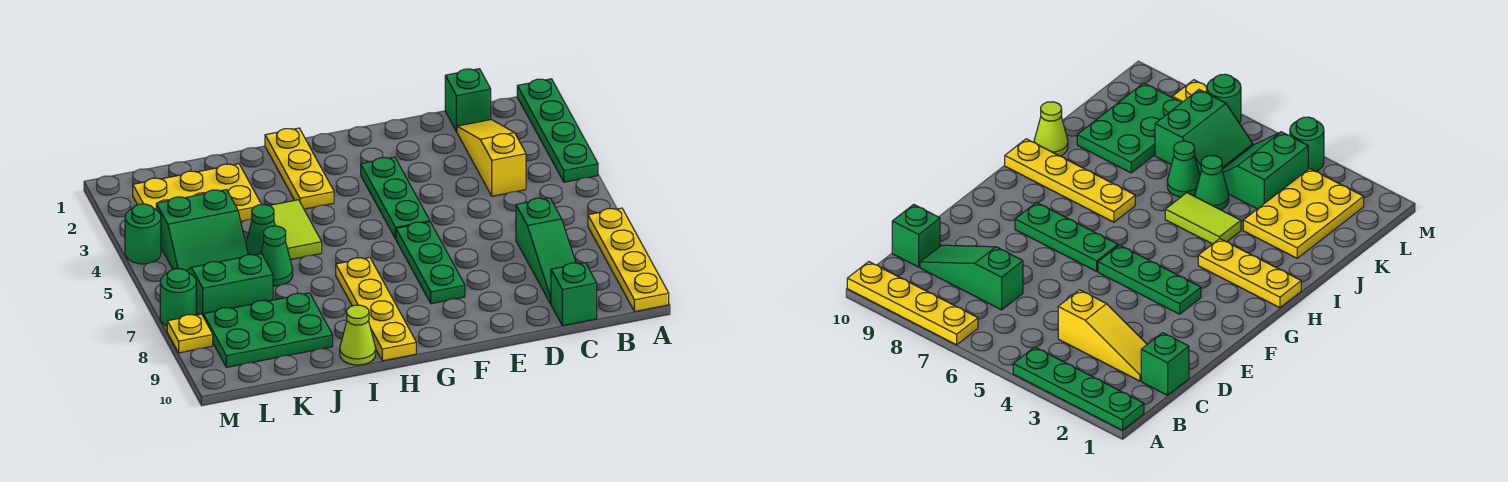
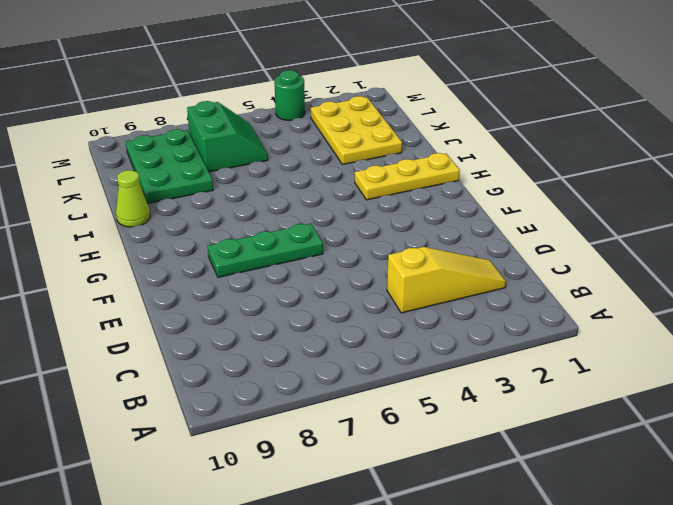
none -> green 1x4 plate [517,79,598,182]
none -> yellow 1x4 plate [588,208,669,312]
none -> green 1x1 brick [445,69,491,132]

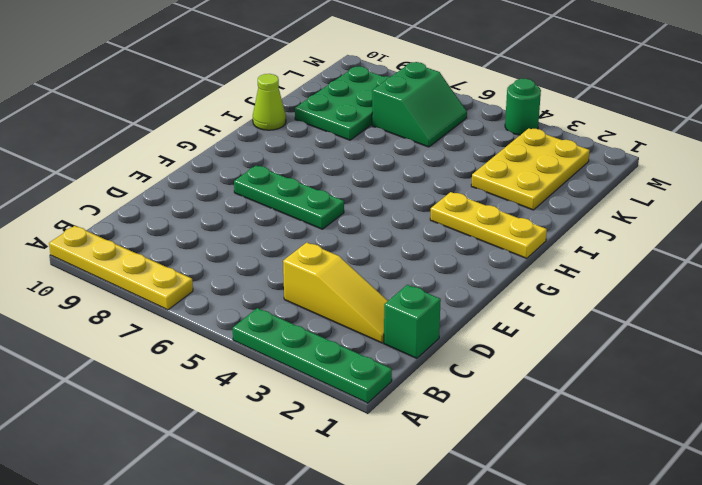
none -> green 1x3 slope [516,198,576,304]
none -> green 1x1 brick [551,263,597,326]
none -> green 1x3 plate [361,157,430,239]

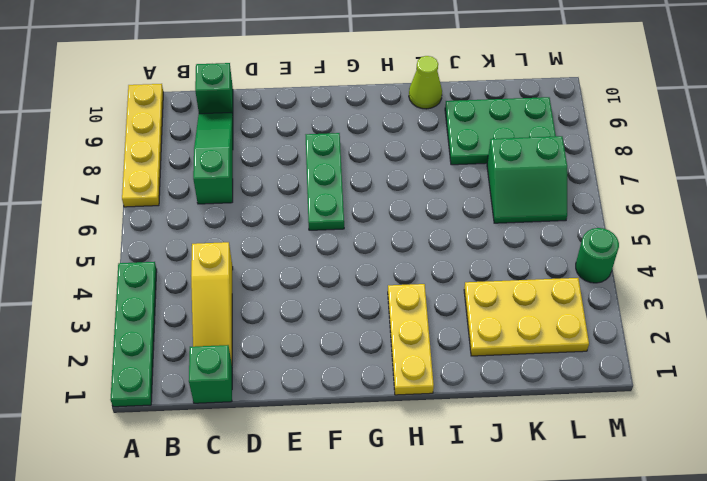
none -> green 1x3 plate [361,157,430,239]
none -> yellow 1x4 plate [336,257,416,361]
none -> lime 1x2 tile [269,200,322,260]

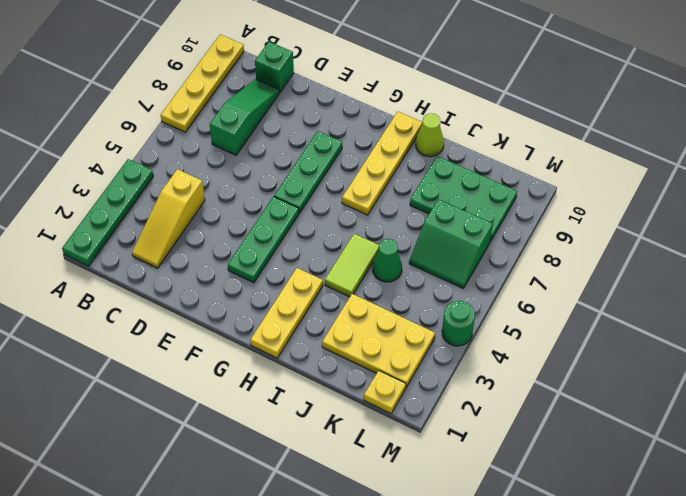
yellow 1x1 plate [364,370,406,413] -> yellow 1x1 plate moved to [167,314,213,353]
none -> green 1x1 brick [445,69,491,132]
none -> green 1x1 cone [261,226,293,286]
none -> green 2x2 slope [156,190,248,271]

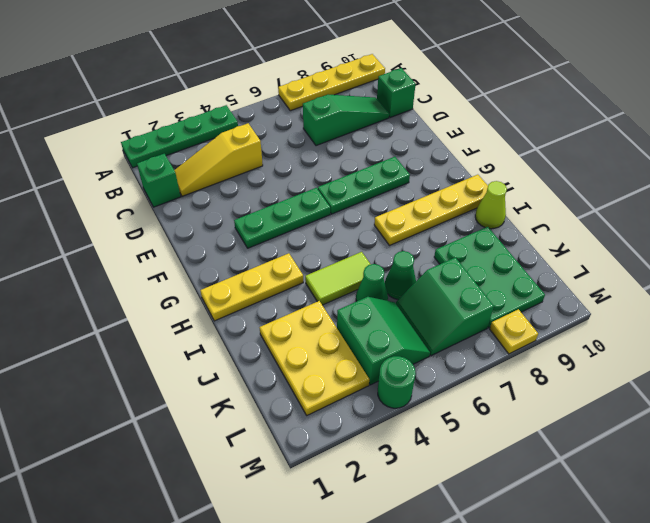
none -> green 1x1 round brick [160,269,196,326]

